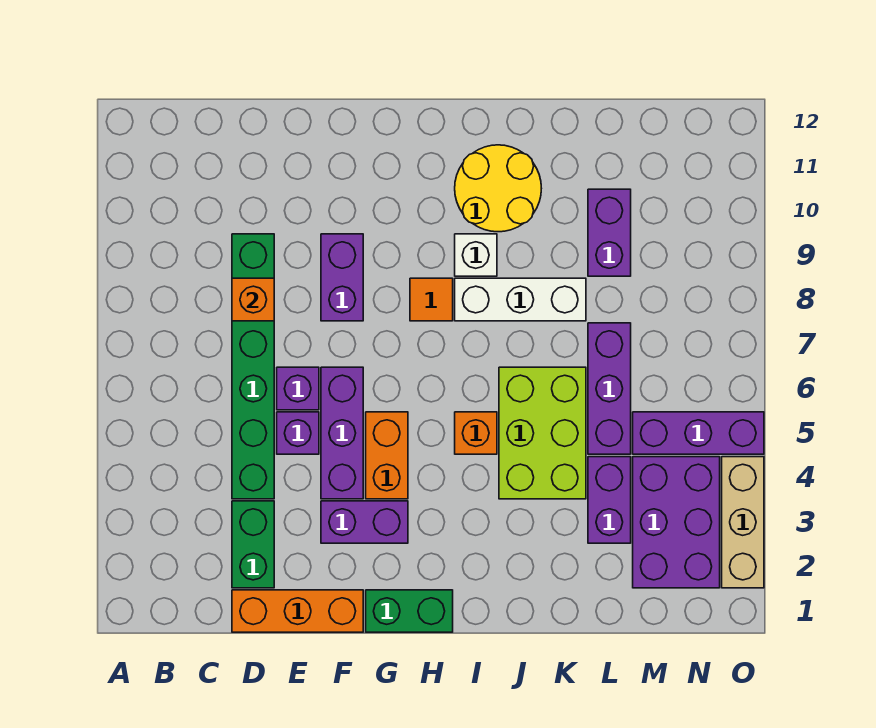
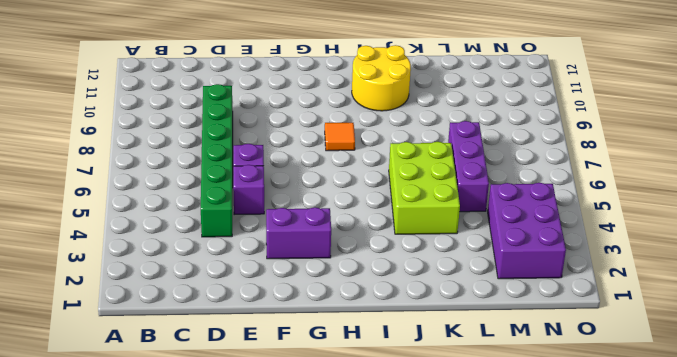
none -> orange 1x3 brick [232,590,363,632]
none -> green 1x2 brick [232,501,274,588]
none -> purple 1x3 brick [321,367,363,499]

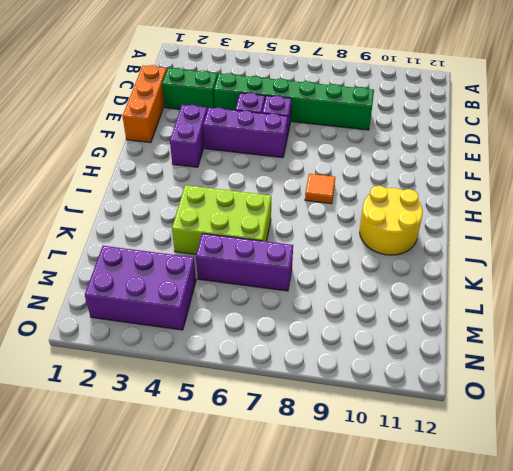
none -> purple 1x2 brick [321,234,363,321]
none -> green 1x2 brick [366,590,453,632]
none -> orange 1x2 brick [366,412,408,499]

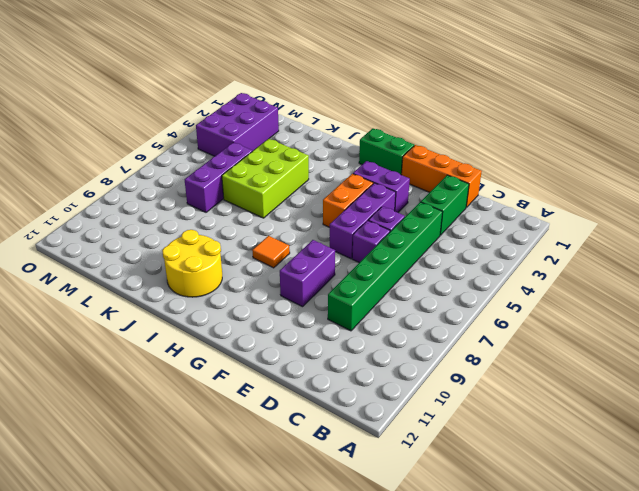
none -> orange 1x1 brick [455,412,497,454]
none -> white 1x3 brick [455,278,586,321]
none -> white 1x1 brick [455,234,497,276]

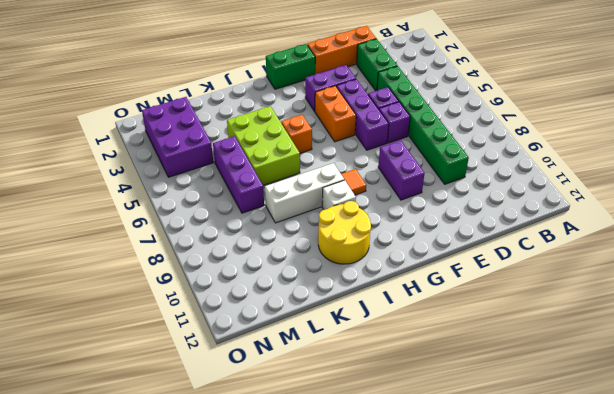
none -> purple 1x2 brick [588,457,631,543]
none -> purple 1x2 brick [588,189,631,276]
none -> purple 1x3 brick [633,412,764,454]

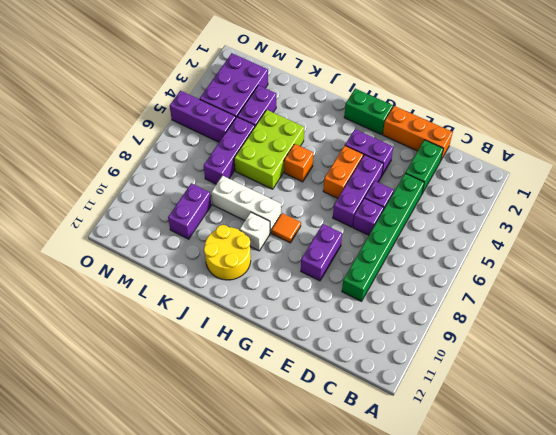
none -> tan 1x3 brick [722,457,764,588]
none -> orange 1x1 brick [232,278,274,321]

